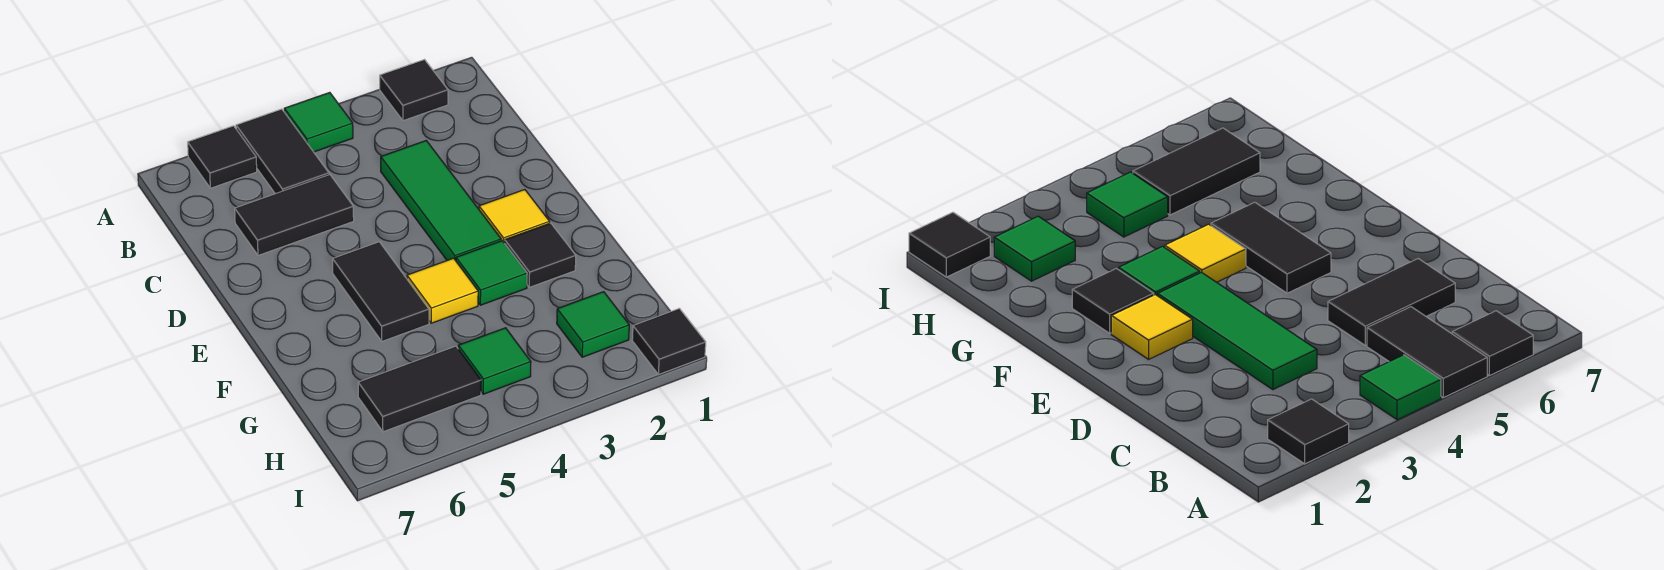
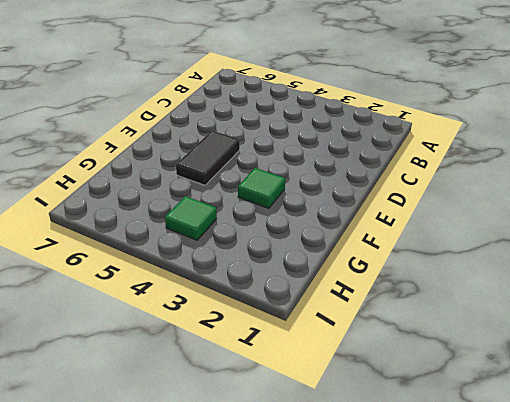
none -> black 1x1 tile [380,60,448,121]
none -> green 1x1 tile [284,92,353,152]
none -> black 1x2 tile [236,109,329,194]

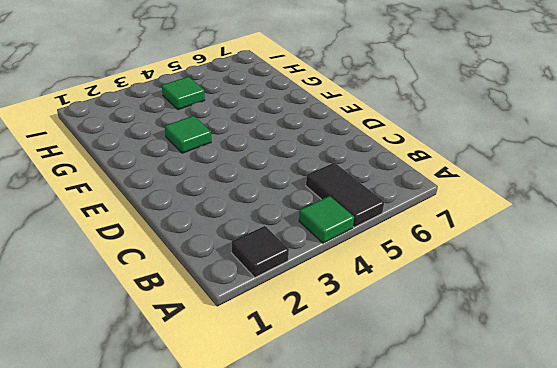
none -> black 1x1 tile [188,126,257,188]
none -> green 1x3 tile [381,141,501,261]
none -> black 1x2 tile [235,175,354,255]

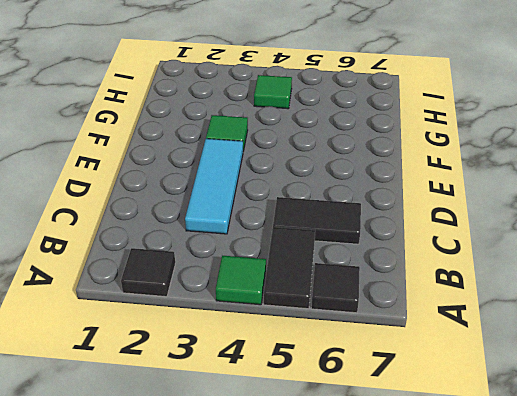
cyan 1x3 tile [185,139,243,234] -> green 1x3 tile [381,141,501,261]
none -> yellow 1x1 tile [479,190,550,243]
none -> black 1x2 tile [333,242,429,341]
none -> black 1x1 tile [505,223,576,287]

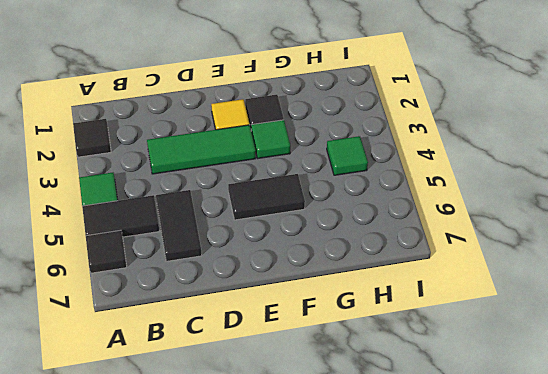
none -> yellow 1x1 tile [407,258,478,323]
none -> green 1x1 tile [557,292,629,357]
none -> black 1x2 tile [358,346,481,432]

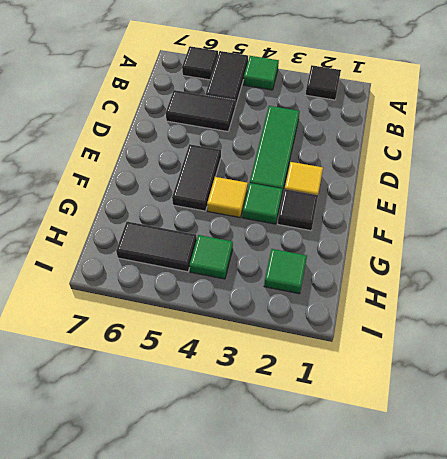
none -> black 1x1 tile [632,308,706,375]

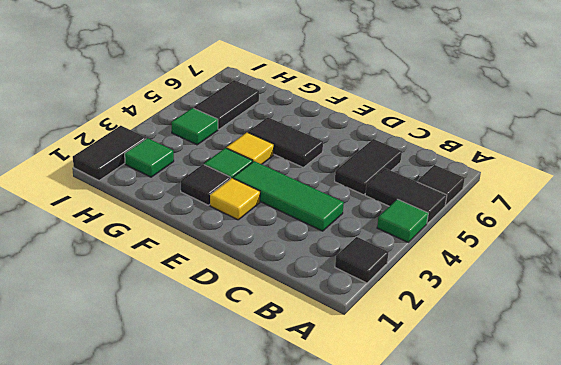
black 1x2 tile [73,126,146,181] -> black 1x1 tile [632,308,706,375]

